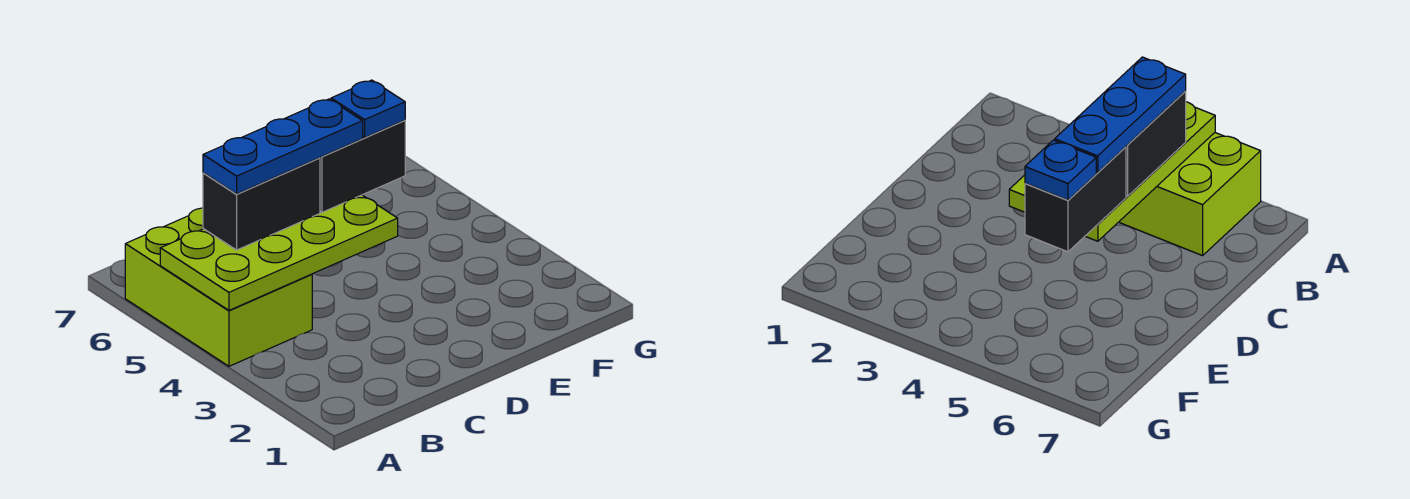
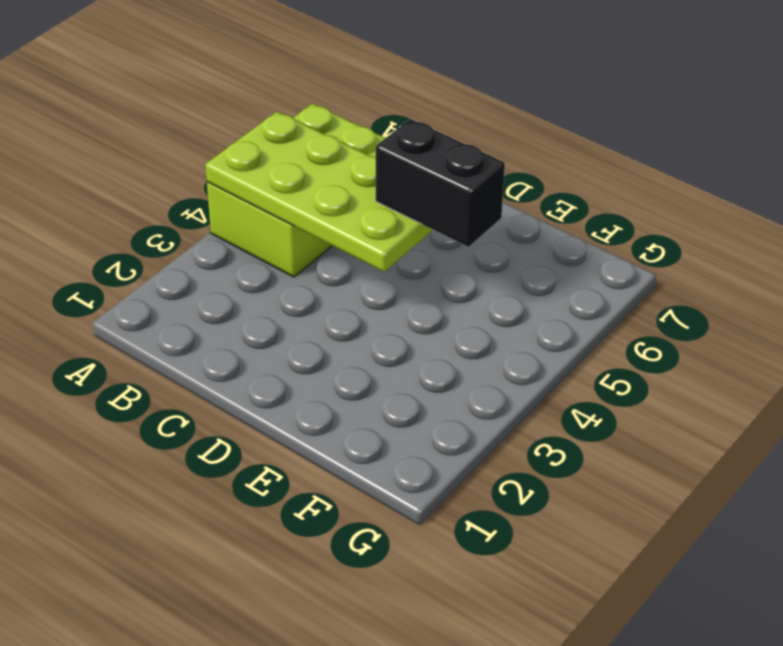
none -> black 1x2 brick [203,158,320,250]
none -> blue 1x3 plate [203,99,363,194]

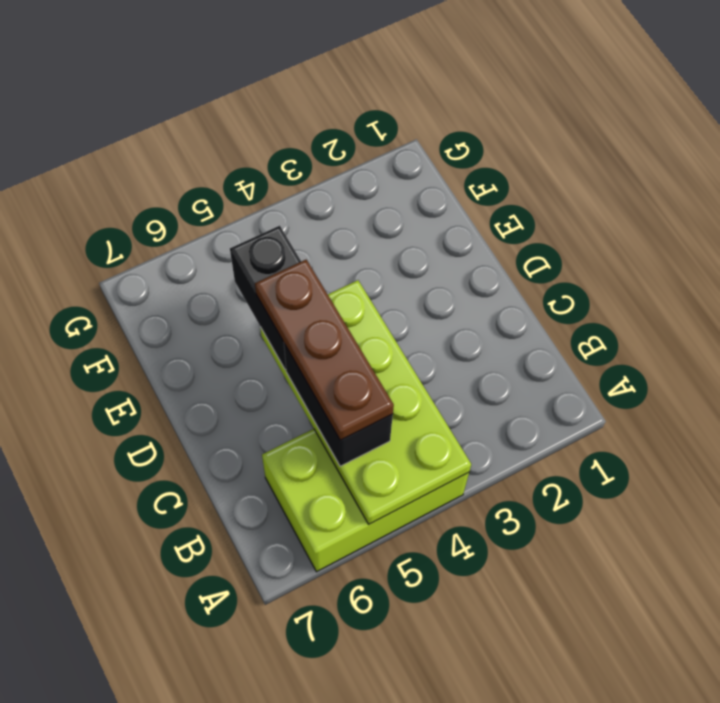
brown 1x3 plate [255,260,394,440] -> blue 1x3 plate [203,99,363,194]
none -> blue 1x1 plate [331,80,405,138]

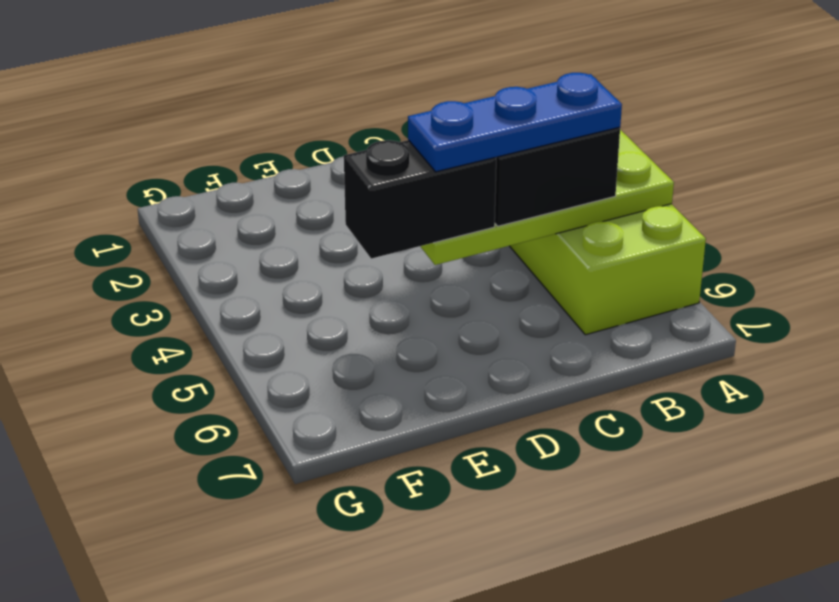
none -> blue 1x1 plate [331,80,405,138]

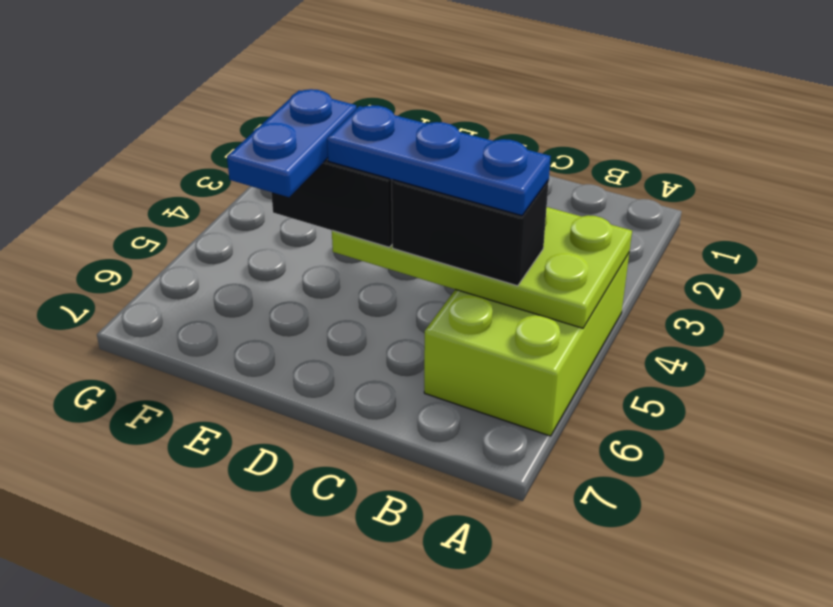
blue 1x2 plate [227,89,356,197] -> blue 1x1 plate [331,80,405,138]

